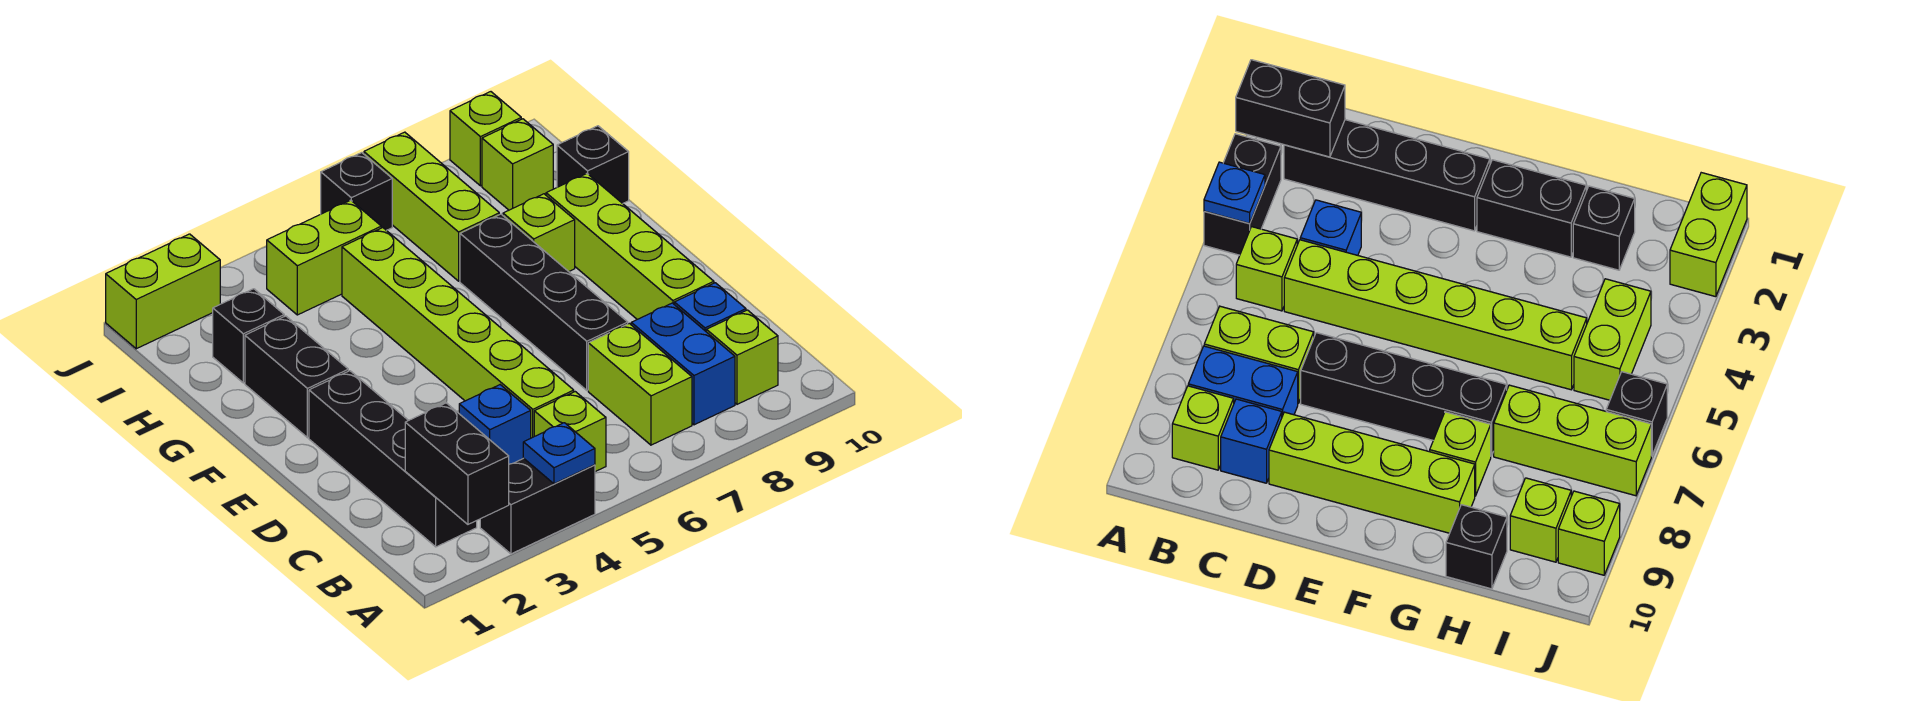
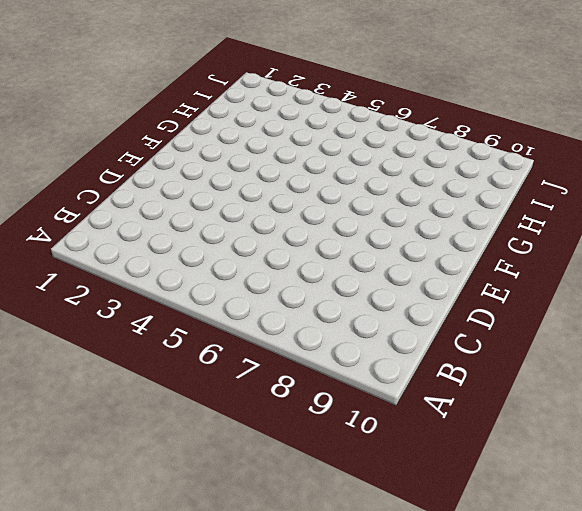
none -> black 1x2 brick [480,458,595,554]
none -> black 1x4 brick [309,371,477,547]
none -> lime 1x1 brick [534,392,606,472]

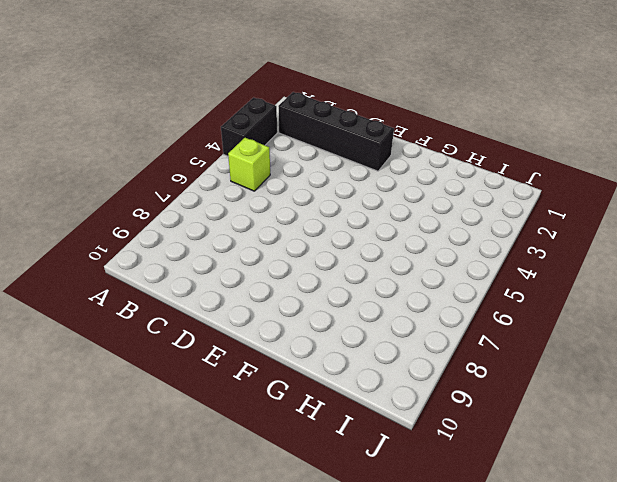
none -> lime 1x2 brick [588,323,692,445]
none -> blue 1x2 brick [631,303,735,425]
none -> lime 1x1 brick [706,310,778,404]

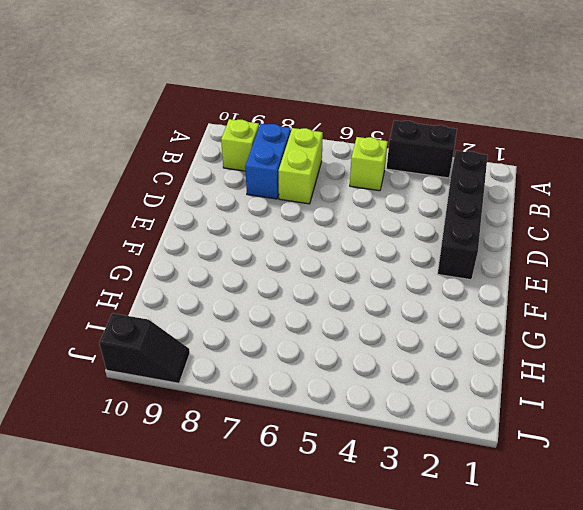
black 1x2 slope [99,313,190,383] -> lime 1x1 brick [450,92,521,186]
none -> blue 1x1 brick [459,385,531,464]
none -> lime 1x6 brick [342,228,574,438]
none -> blue 1x1 brick [674,283,746,331]

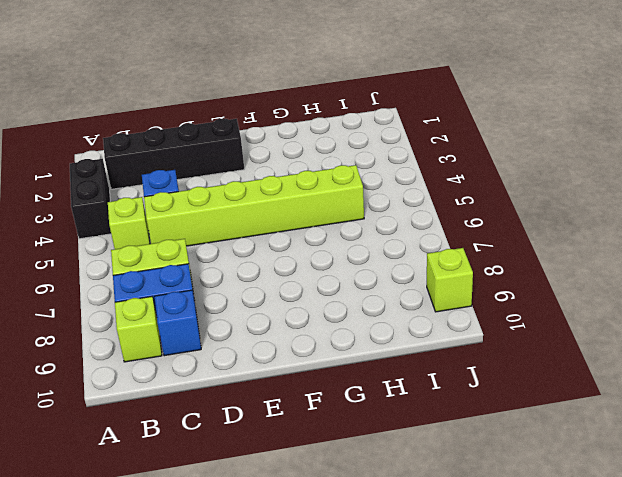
none -> black 1x4 brick [460,214,628,390]
none -> lime 1x4 brick [546,174,714,319]
none -> black 1x2 brick [245,316,348,438]

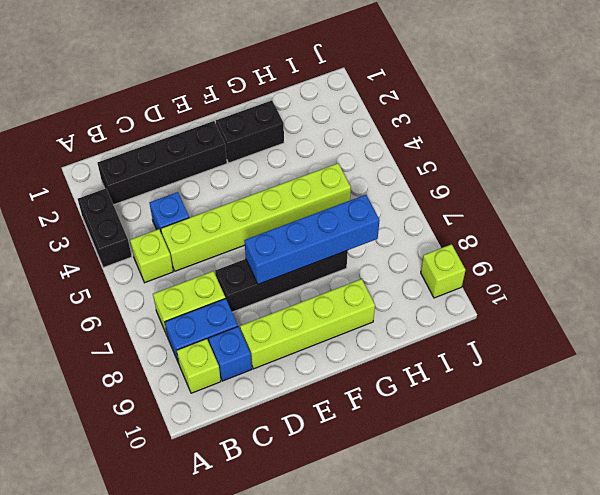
blue 1x4 brick [244,195,380,284] -> none
none -> lime 1x1 brick [503,194,575,272]
none -> black 1x1 brick [213,289,284,383]
none -> lime 1x3 brick [364,132,499,281]

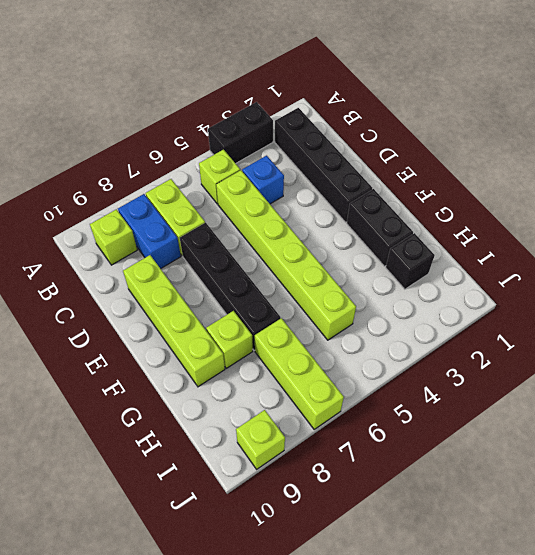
none -> blue 1x1 brick [674,283,746,331]
none -> black 1x1 brick [557,126,629,203]
none -> lime 1x2 brick [267,200,381,315]

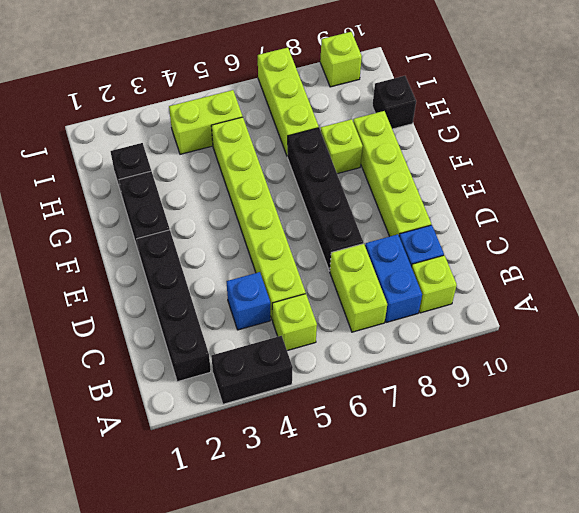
none -> lime 1x1 brick [482,119,553,210]
none -> lime 1x2 brick [106,234,220,349]
none -> black 1x1 brick [321,153,392,230]

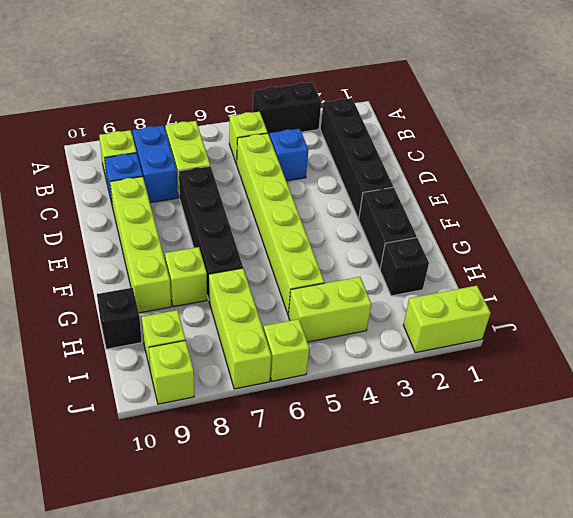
lime 1x1 brick [264,319,309,381] -> black 1x1 brick [321,153,392,230]
none -> black 1x2 brick [405,403,509,524]
none -> blue 1x1 plate [523,423,595,484]

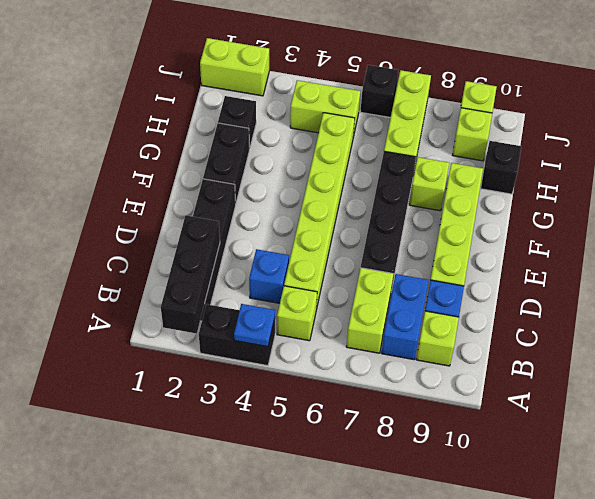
black 1x3 brick [161,215,220,334] -> black 1x2 brick [405,403,509,524]

